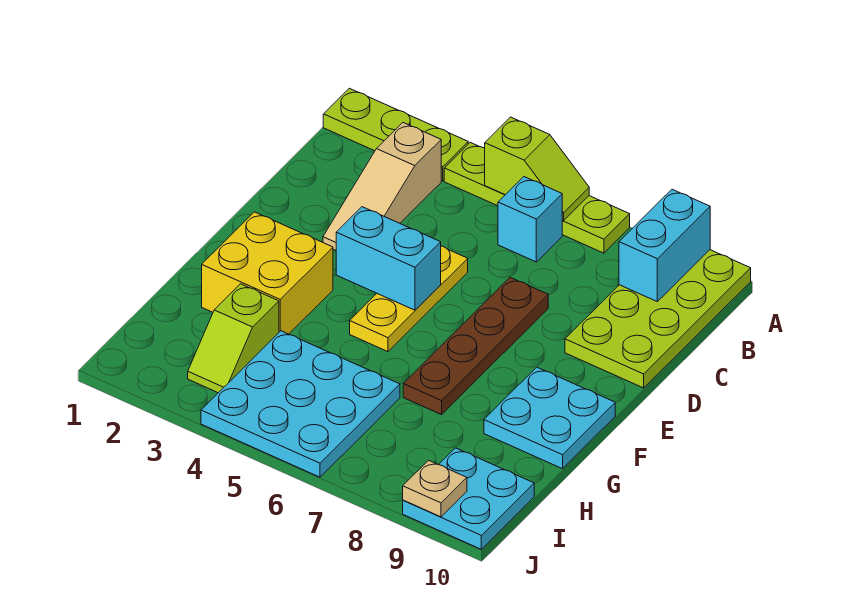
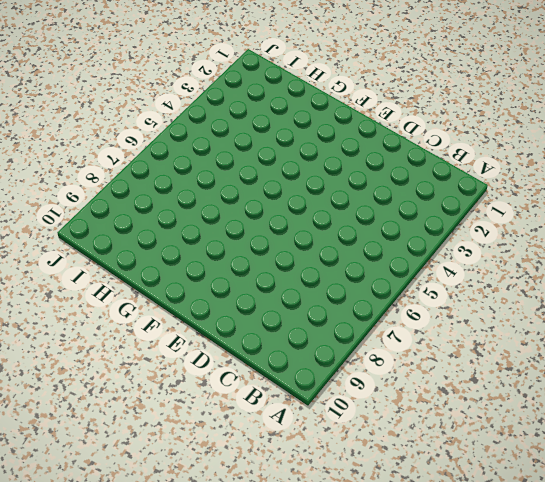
none -> lime 1x3 plate [323,88,468,181]
none -> lime 1x4 plate [444,143,630,253]
none -> lime 2x4 plate [565,250,751,388]

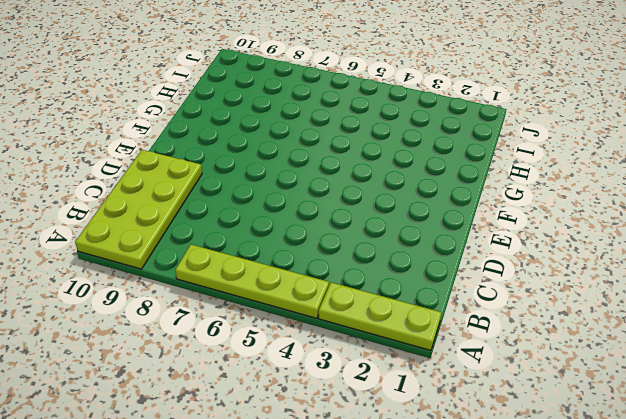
none -> tan 1x3 slope [323,123,441,250]
none -> cyan 1x1 brick [498,177,562,262]
none -> yellow 1x3 plate [350,246,468,352]

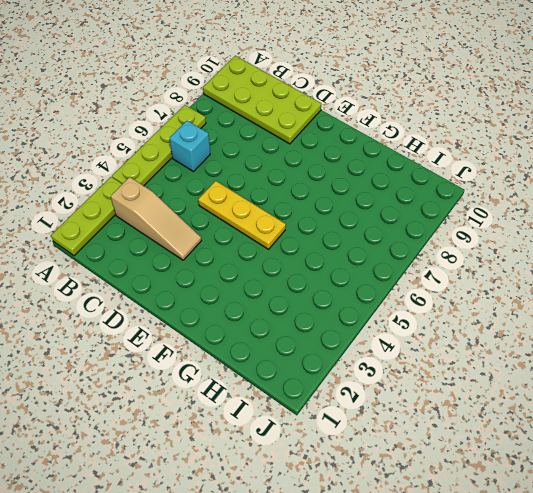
none -> brown 1x4 plate [403,277,548,415]
none -> yellow 2x2 brick [202,212,333,334]
none -> cyan 2x2 plate [484,367,615,469]

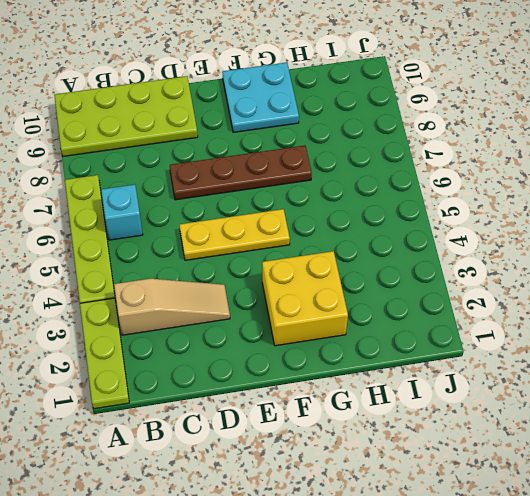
none -> lime 1x2 slope [188,284,279,393]
none -> cyan 3x3 plate [201,331,400,477]
none -> cyan 2x2 plate [403,448,534,549]

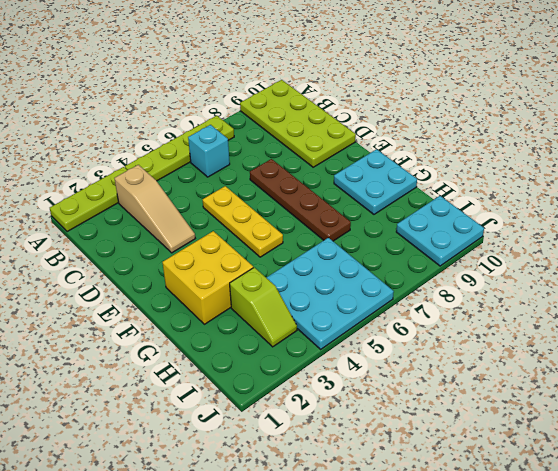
none -> lime 1x2 slope [485,117,589,221]
none -> cyan 1x2 brick [619,189,710,301]
none -> cyan 1x2 brick [336,207,441,310]

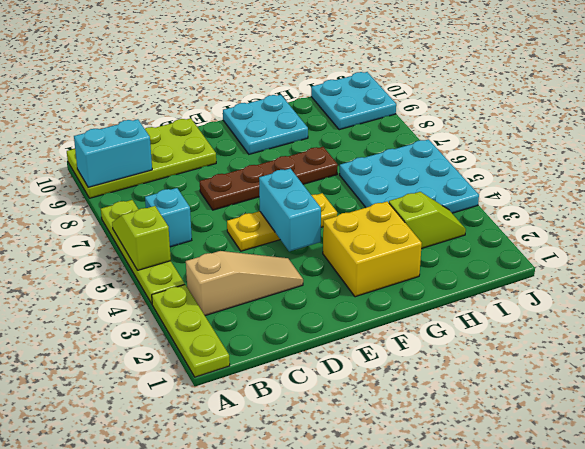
none -> tan 1x1 plate [403,460,467,517]

